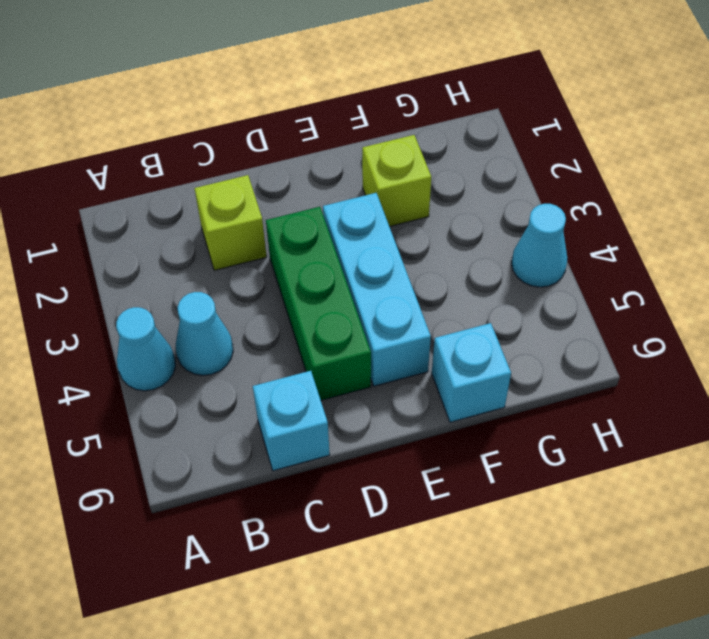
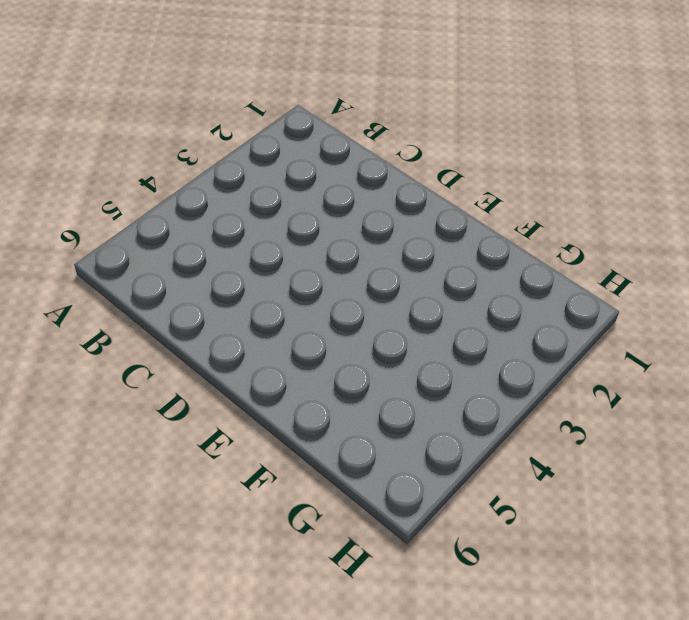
none -> cyan 1x1 cone [116,307,175,391]
none -> cyan 1x1 cone [176,292,233,375]

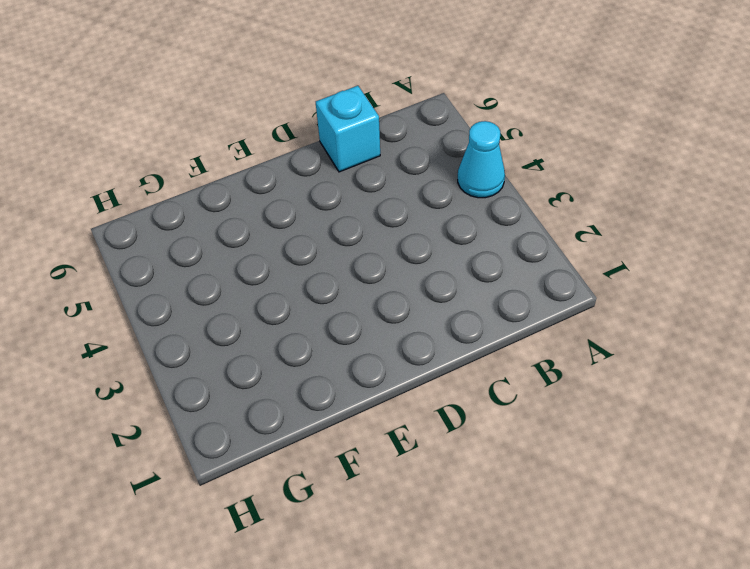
none -> cyan 1x1 cone [176,292,233,375]
none -> lime 1x1 brick [194,175,267,270]

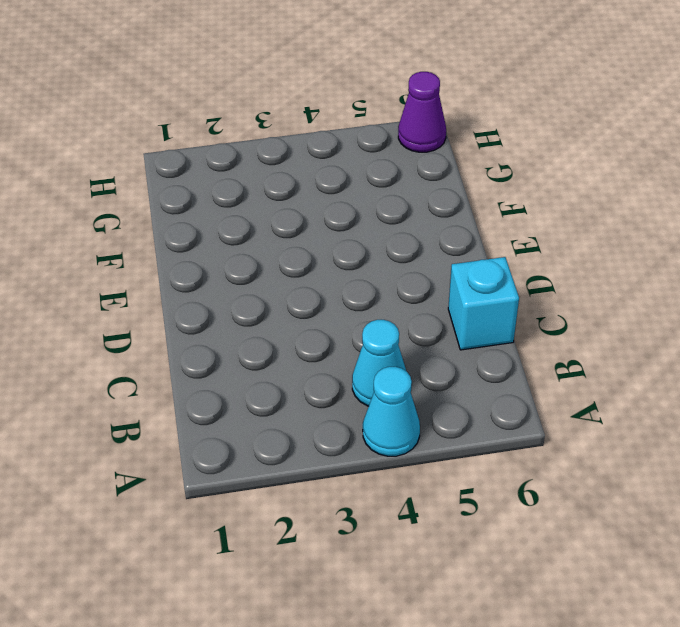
purple 1x1 cone [398,72,446,152] -> none
none -> lime 1x1 brick [194,175,267,270]
none -> green 1x3 brick [266,207,371,400]

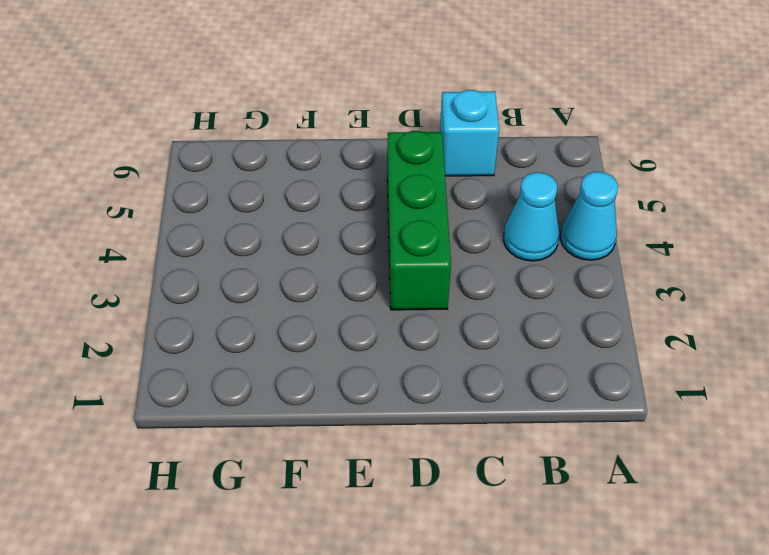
none -> lime 1x1 brick [194,175,267,270]
none -> cyan 1x3 brick [323,193,431,386]

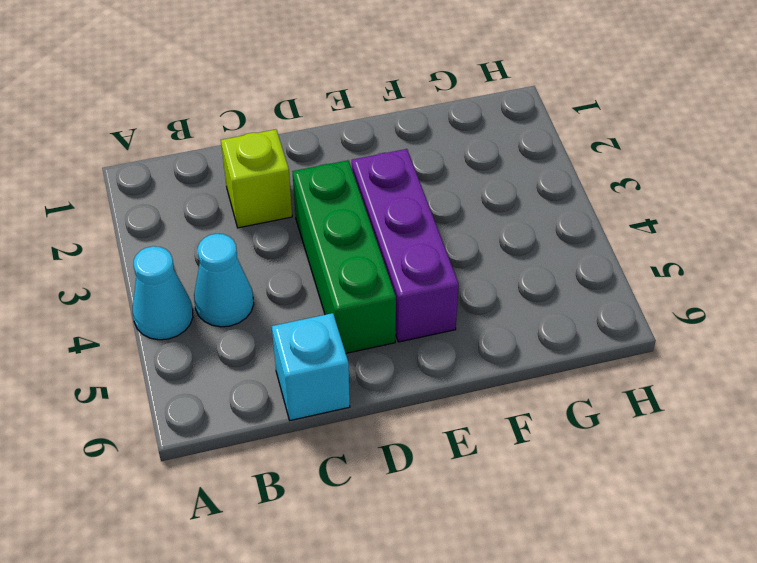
purple 1x3 brick [352,149,459,342] -> cyan 1x3 brick [323,193,431,386]
none -> lime 1x1 brick [362,135,431,226]
none -> cyan 1x1 brick [432,323,511,422]

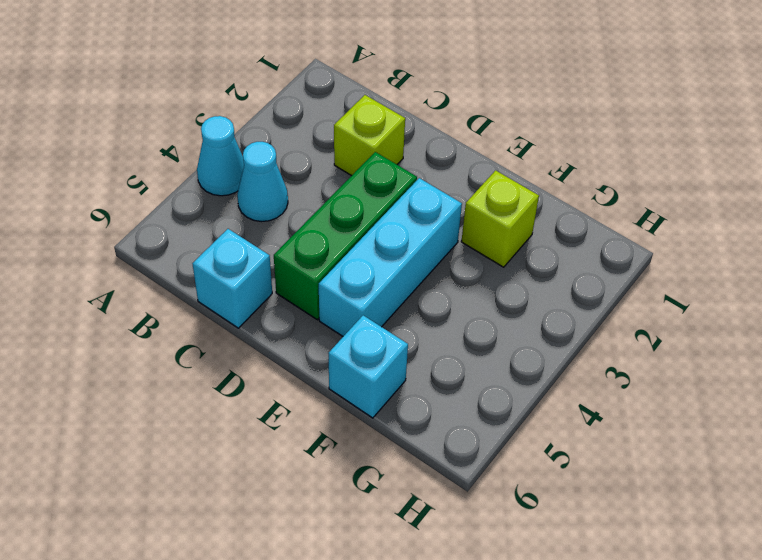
none -> cyan 1x1 cone [512,204,567,287]

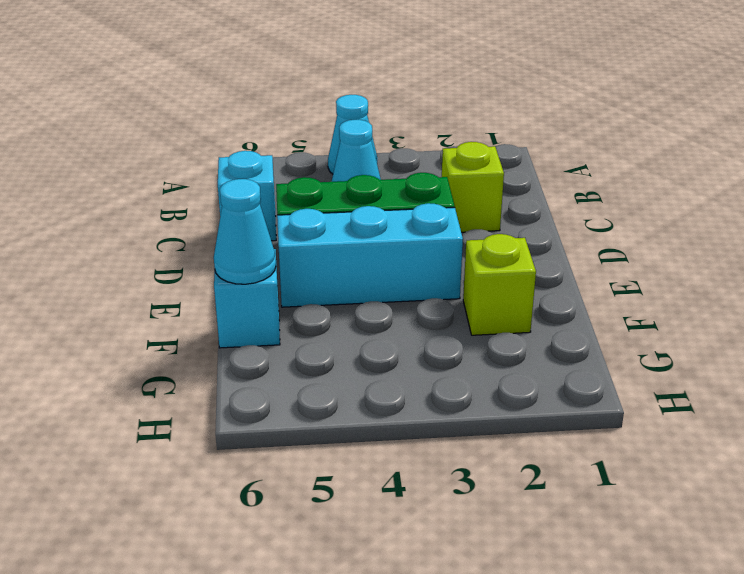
cyan 1x1 cone [214,179,276,284] -> cyan 1x1 cone moved to [512,204,567,287]

